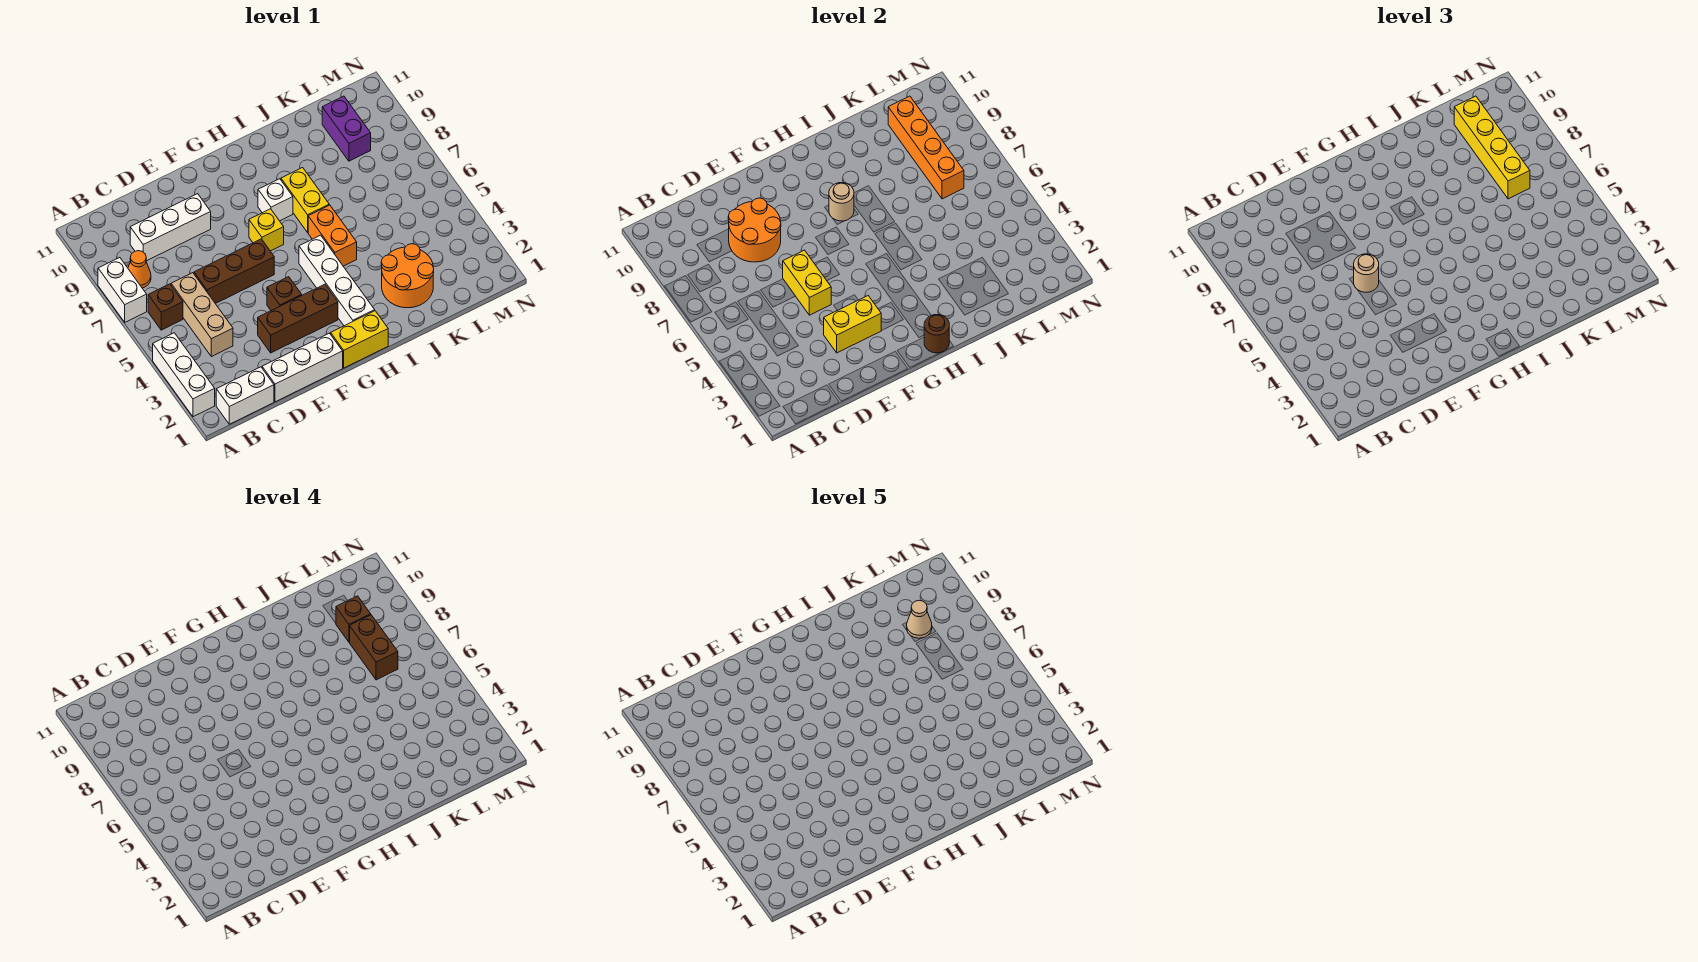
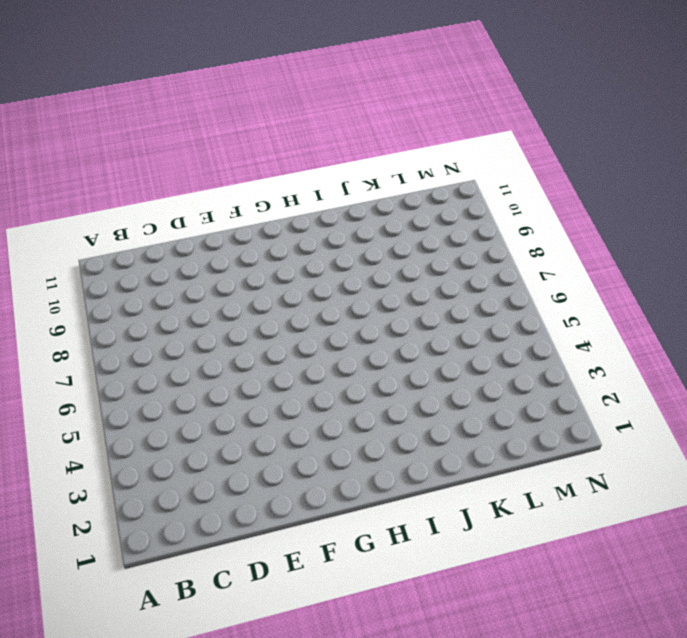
none -> white 1x3 brick [153,333,215,417]
none -> white 1x2 brick [98,258,147,322]
none -> white 1x2 brick [216,367,274,424]
none -> brown 1x1 brick [148,284,183,330]

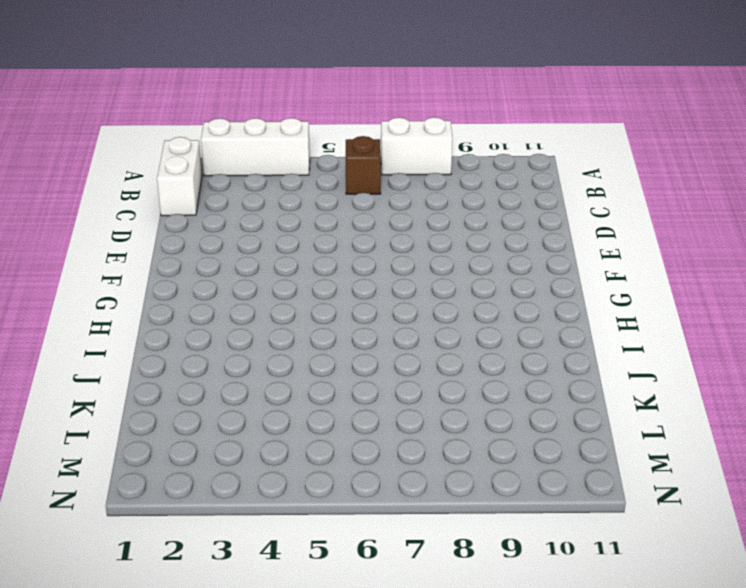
none -> orange 1x1 cone [128,251,151,288]
none -> tan 1x3 brick [171,273,233,357]
none -> white 1x3 brick [130,194,211,261]
none -> white 1x3 brick [262,333,343,402]

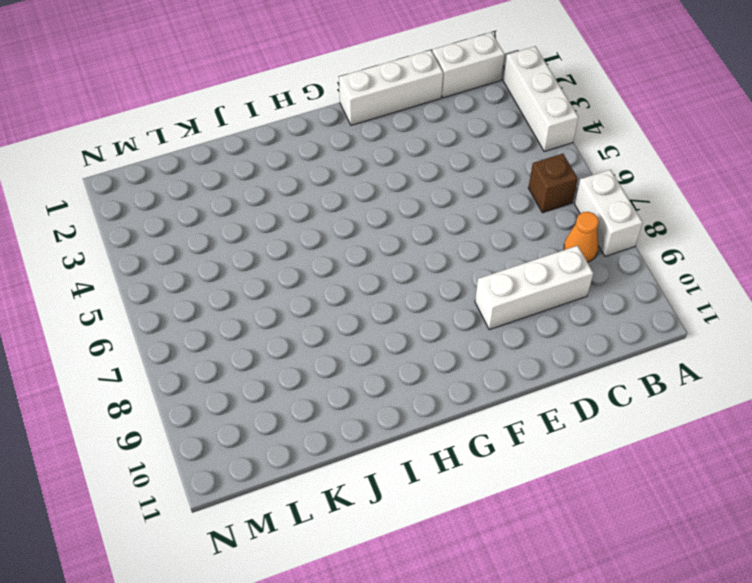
none -> tan 1x3 brick [171,273,233,357]
none -> brown 1x3 brick [194,239,274,304]
none -> brown 1x3 brick [258,284,338,353]
none -> brown 1x1 brick [267,277,302,311]

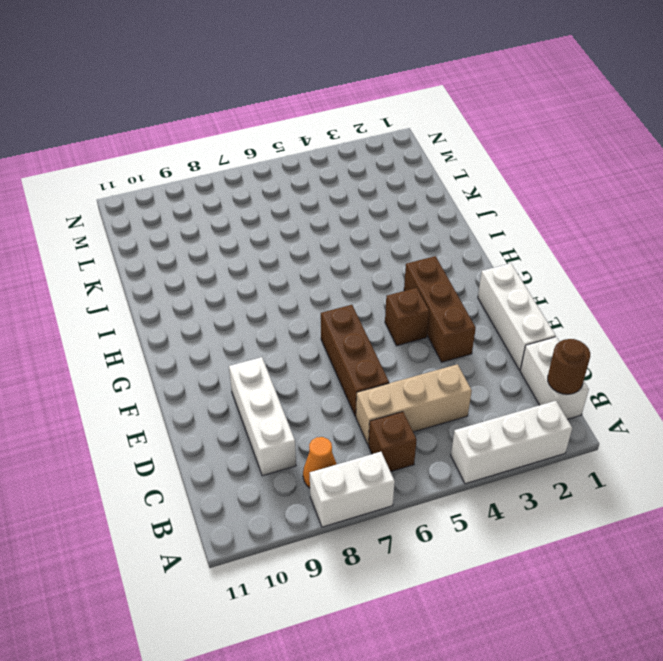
brown 1x1 round brick [548,339,590,394] -> brown 1x1 round brick moved to [924,315,949,353]
none -> yellow 1x2 brick [331,311,388,368]
none -> yellow 1x1 brick [249,209,284,251]
none -> white 1x4 brick [299,235,375,326]
none -> white 1x1 brick [258,179,293,221]

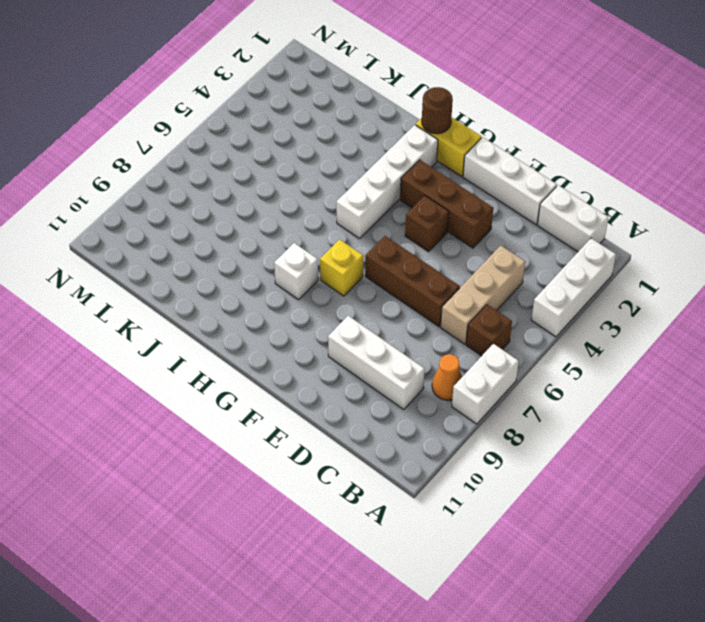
none -> orange 1x2 brick [308,205,357,266]
none -> yellow 1x2 brick [281,168,329,232]
none -> orange 2x2 round brick [381,244,434,308]
none -> purple 1x2 brick [322,96,371,161]

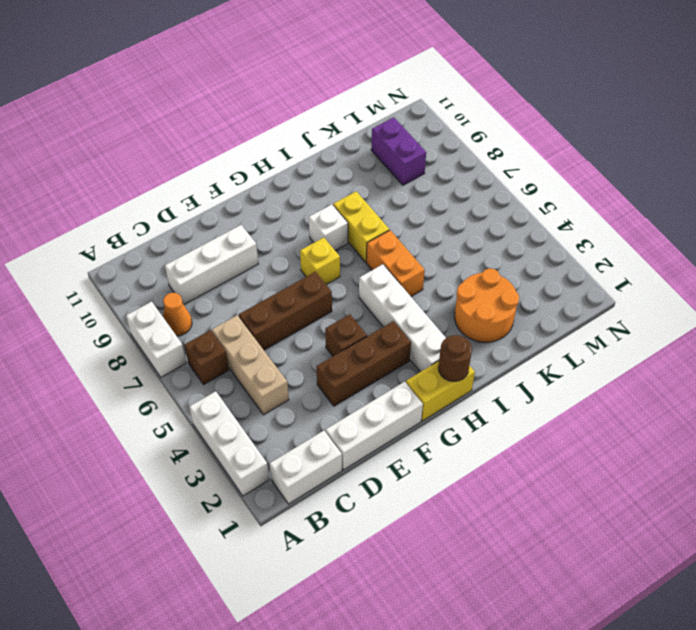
none -> orange 2x2 round brick [728,198,781,262]
none -> yellow 1x2 brick [824,296,881,353]
none -> yellow 1x2 brick [783,250,831,315]
none -> tan 1x1 round brick [829,183,854,221]

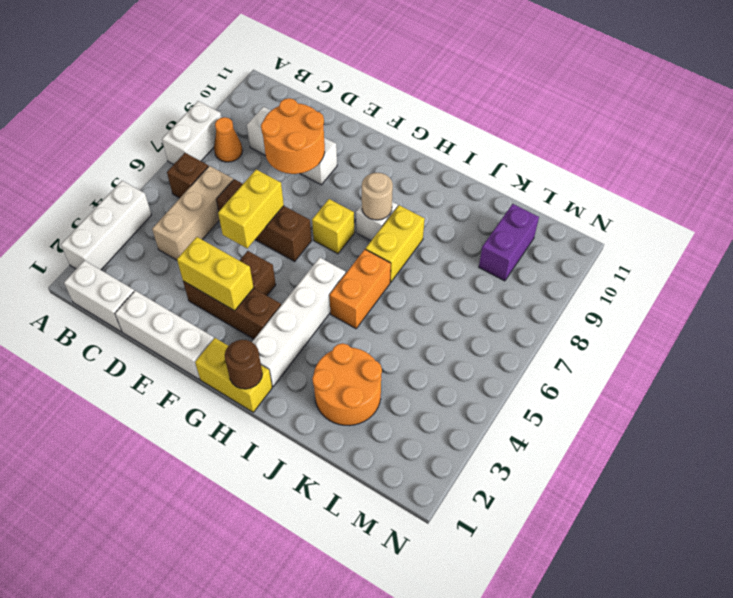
none -> orange 1x4 brick [888,96,964,199]
none -> tan 1x1 round brick [1354,254,1379,292]
none -> yellow 1x4 brick [1454,96,1530,199]
none -> brown 1x2 brick [349,615,398,680]

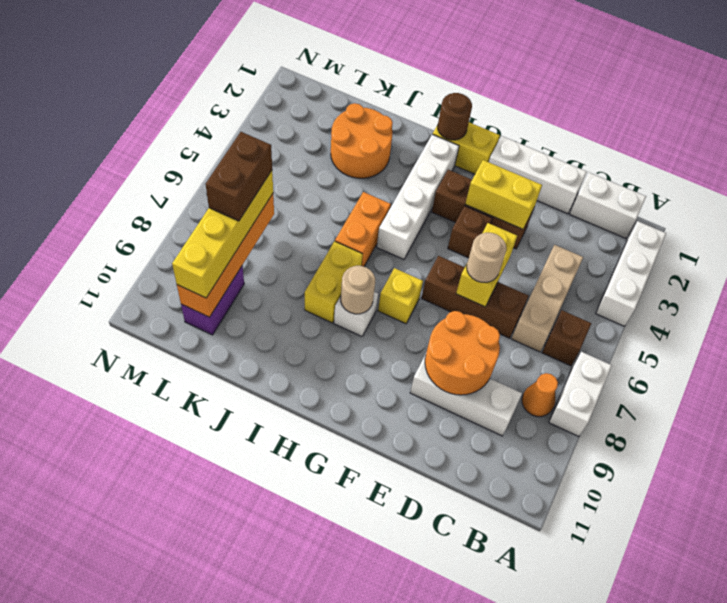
none -> brown 1x1 brick [336,596,371,642]
none -> tan 1x1 cone [907,600,932,638]

